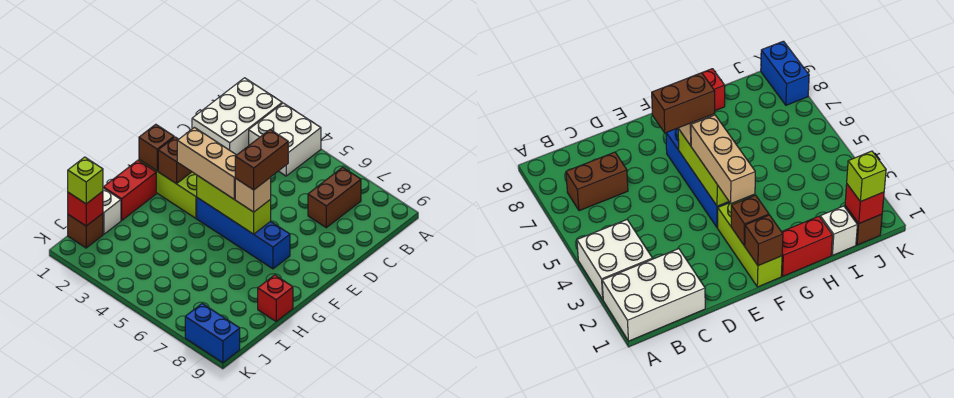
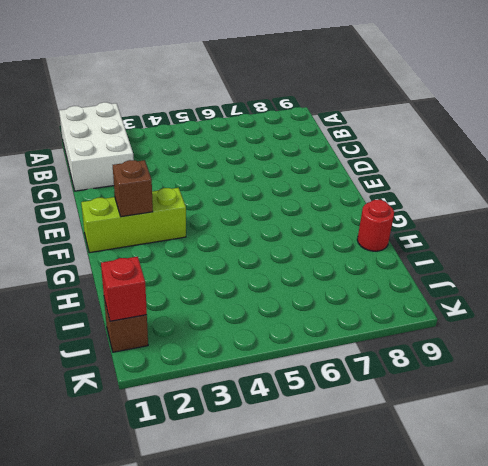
red 1x1 round brick [357,200,394,251] -> red 1x1 brick [258,275,293,321]
none -> white 2x2 brick [249,103,321,176]
none -> brown 1x2 brick [308,167,361,228]
none -> blue 1x4 brick [197,198,290,269]

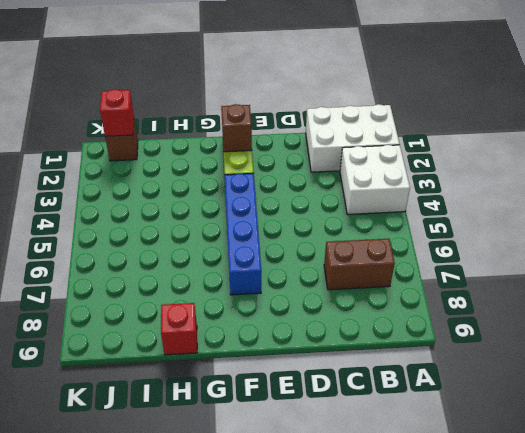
none -> red 1x2 brick [103,160,156,220]
none -> white 1x1 brick [103,188,121,234]
none -> blue 1x2 brick [185,304,240,363]

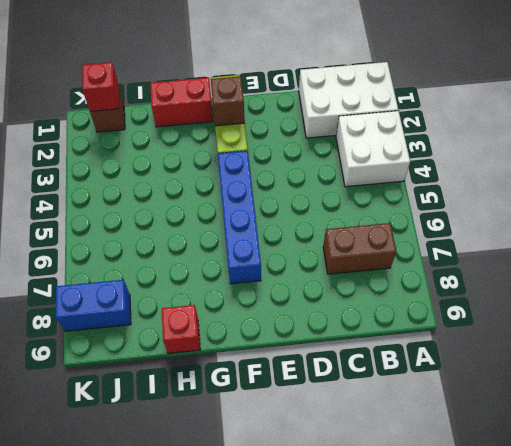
blue 1x2 brick [56,280,131,331] -> blue 1x2 brick turned to [185,304,240,363]
none -> white 1x1 brick [103,188,121,234]
none -> brown 1x1 brick [139,124,174,171]
none -> lime 1x3 brick [197,176,271,234]

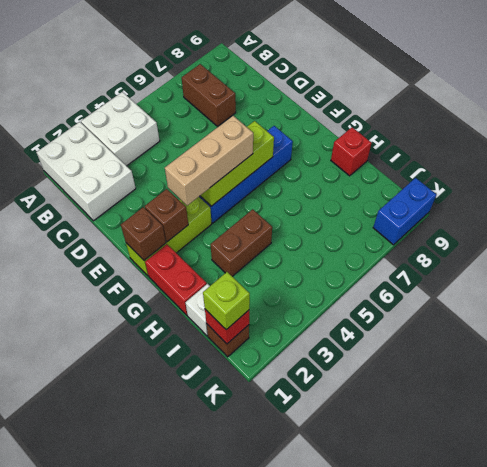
brown 1x2 brick [211,209,272,276] -> brown 1x2 brick turned to [235,130,288,190]
none -> tan 1x1 brick [235,177,271,212]

